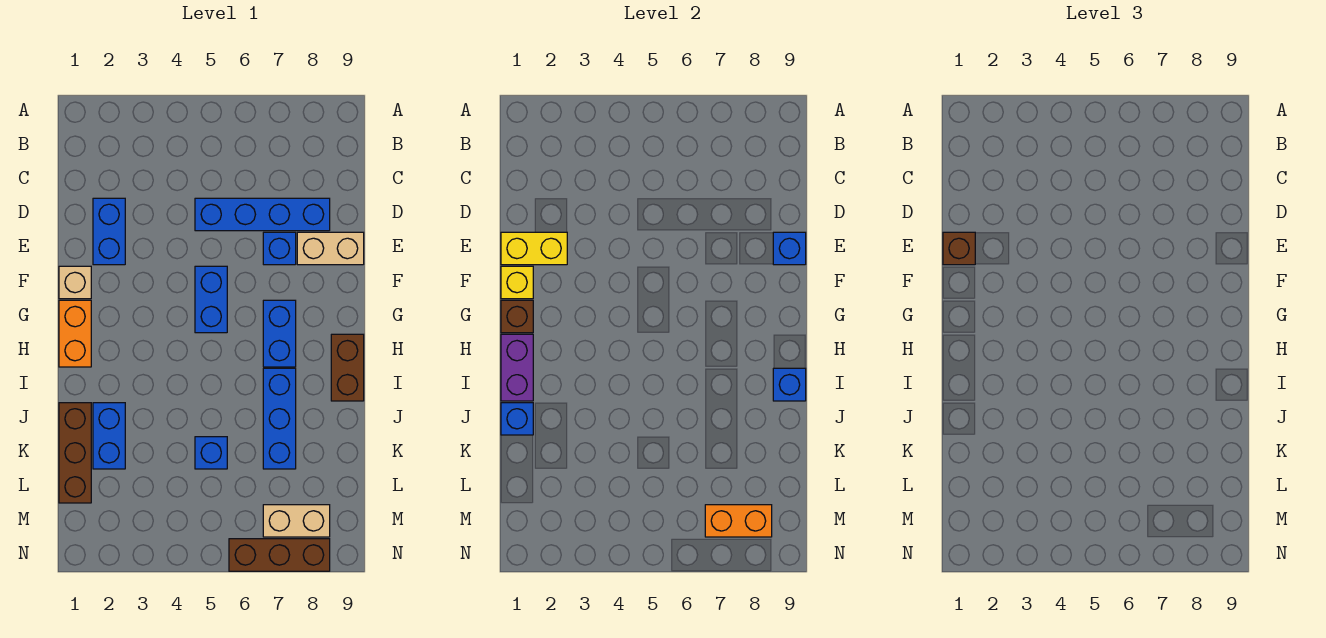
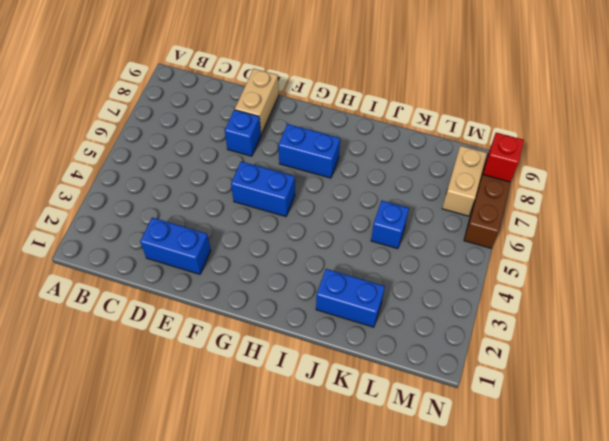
red 1x1 brick [483,133,524,182] -> none
none -> blue 1x4 brick [195,198,330,231]
none -> tan 1x1 brick [59,266,91,299]
none -> orange 1x2 brick [59,300,91,367]

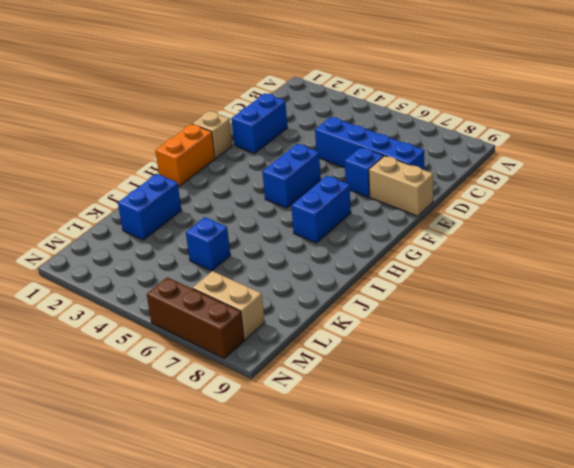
none -> brown 1x2 brick [331,334,364,401]
none -> blue 1x3 brick [263,368,296,469]
none -> brown 1x3 brick [59,403,91,503]

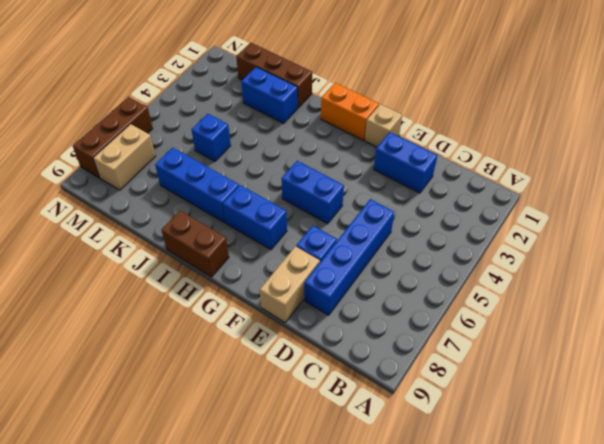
none -> yellow 1x2 brick [501,232,567,265]
none -> blue 1x1 brick [773,232,806,265]
none -> yellow 1x1 brick [501,266,533,299]

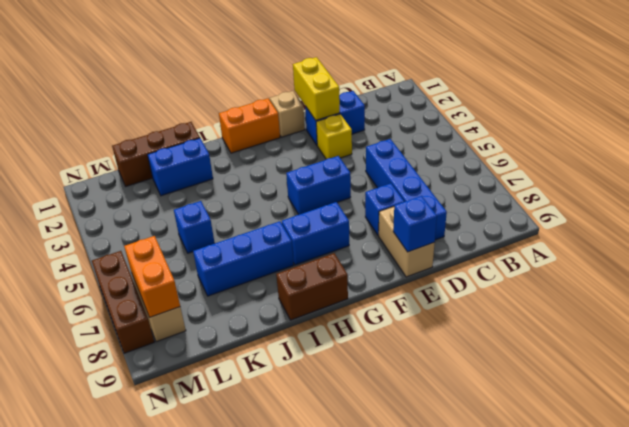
yellow 1x1 brick [316,114,352,159] -> yellow 1x1 brick moved to [501,266,533,299]
none -> brown 1x1 brick [501,300,533,333]
none -> purple 1x2 brick [501,334,533,401]
none -> blue 1x1 brick [773,368,806,401]

